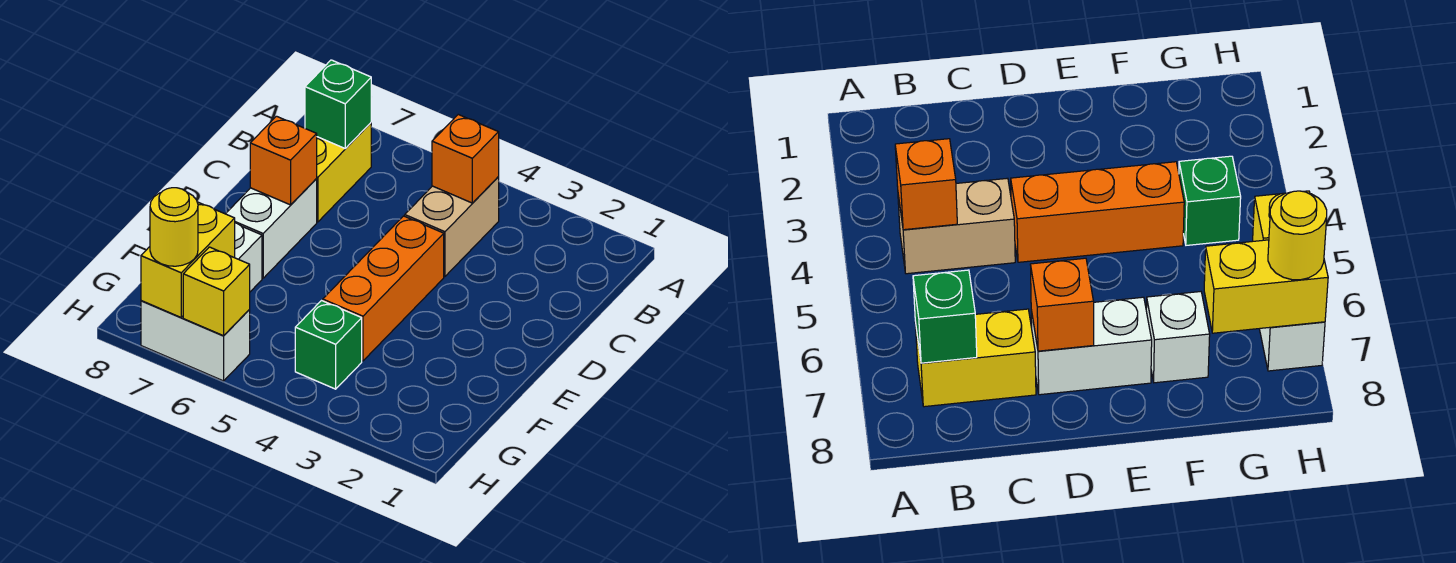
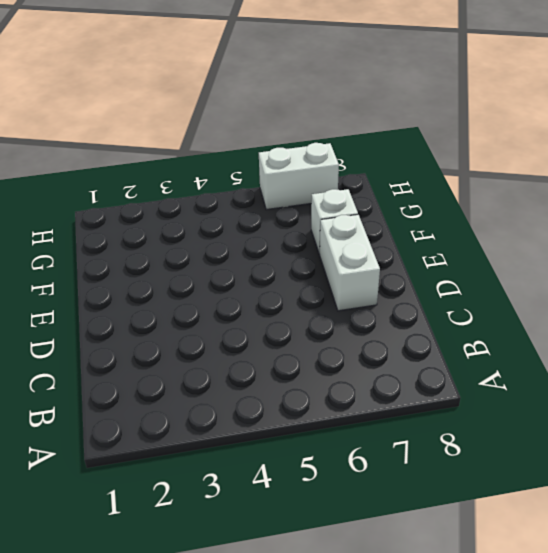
none -> tan 1x2 brick [405,177,499,276]
none -> yellow 1x2 brick [316,123,371,222]
none -> orange 1x3 brick [323,216,444,361]

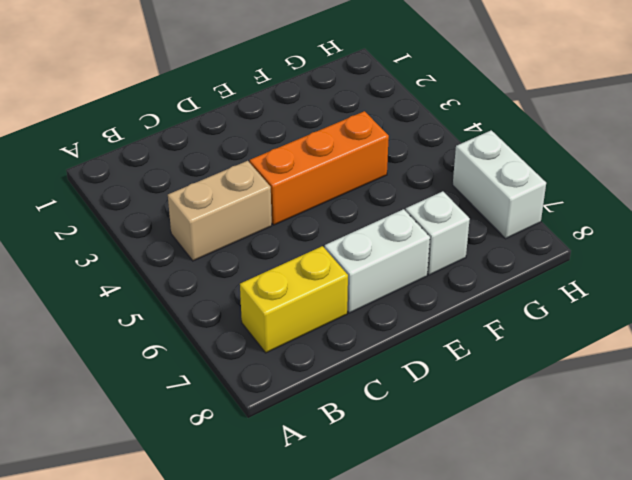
none -> green 1x1 brick [295,301,362,389]
none -> orange 1x1 brick [432,115,499,203]
none -> green 1x1 brick [305,60,371,149]

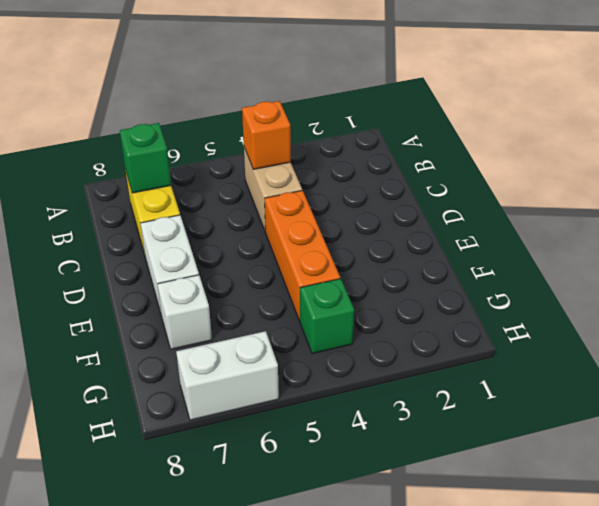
none -> orange 1x1 brick [250,116,317,205]
none -> yellow 1x2 brick [141,202,235,318]
none -> yellow 1x1 brick [183,247,250,336]

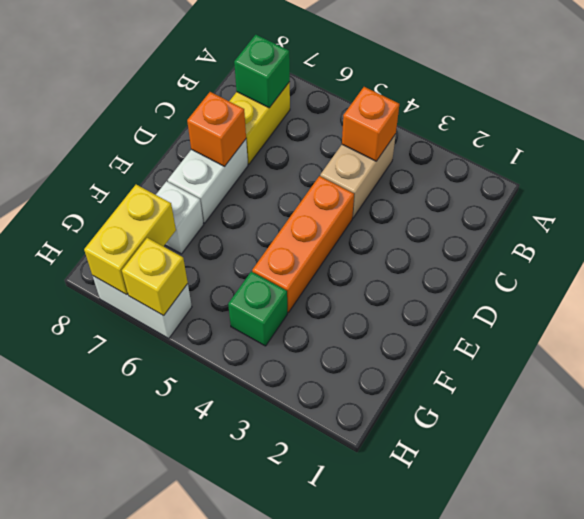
none -> yellow 1x1 round brick [150,188,198,266]

